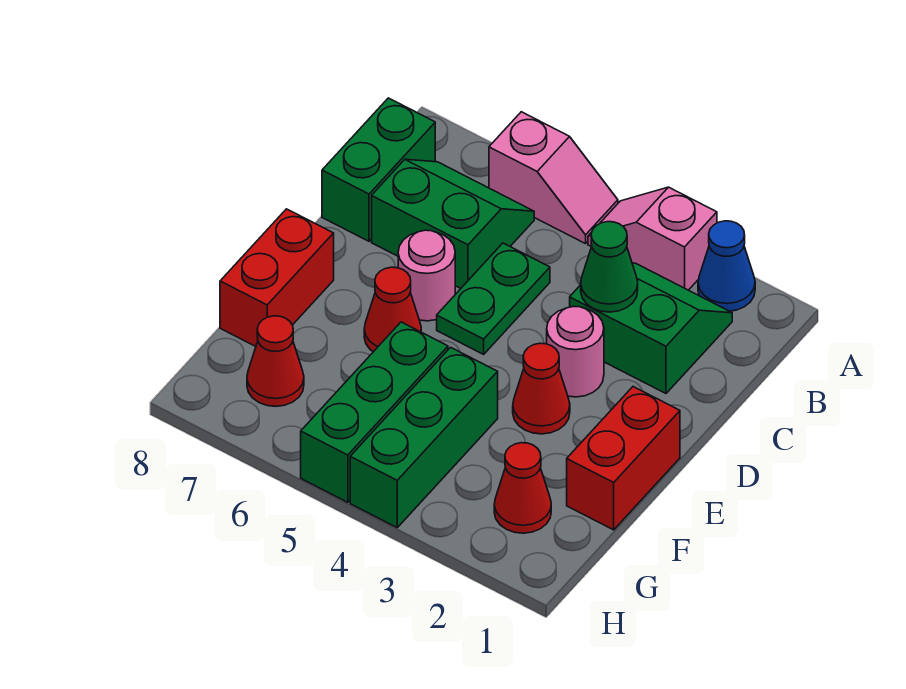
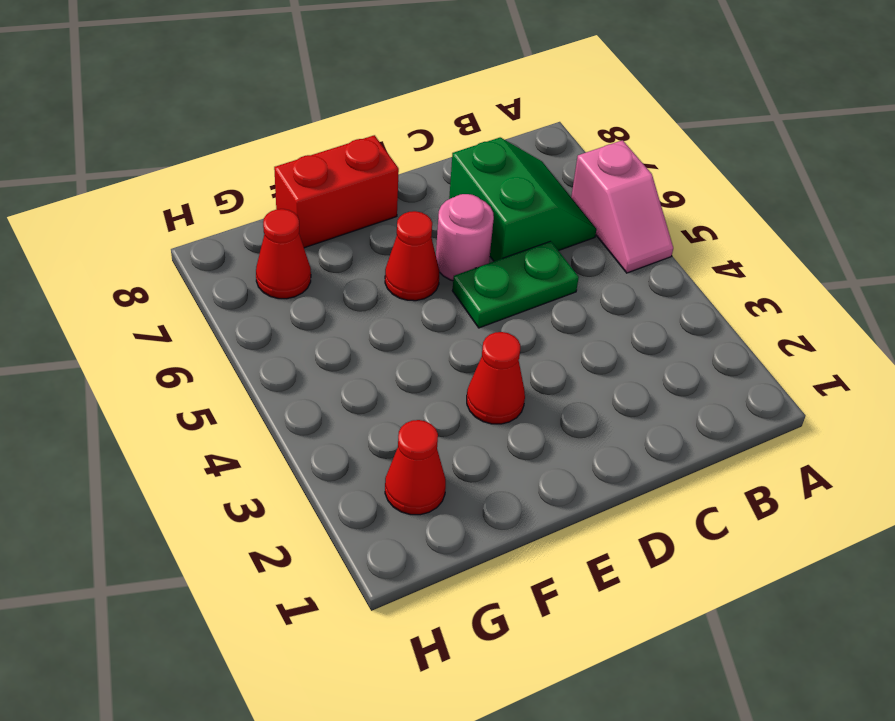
none -> blue 1x1 cone [698,221,755,311]
none -> pink 1x2 slope [588,187,717,290]
none -> green 2x2 slope [570,263,732,393]

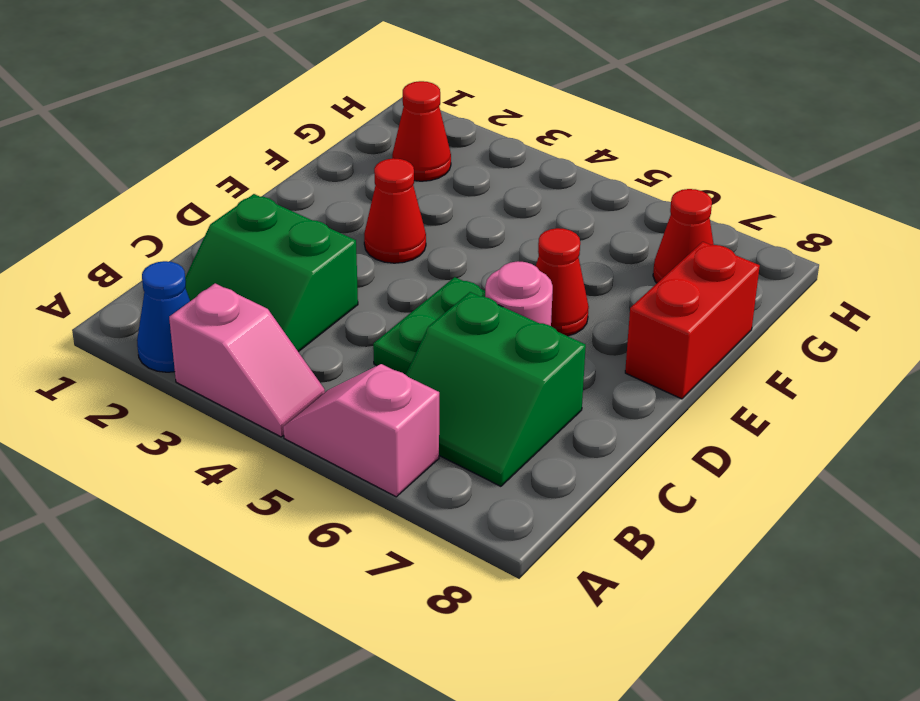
none -> green 1x2 brick [322,98,435,241]
none -> pink 1x1 round brick [547,306,604,397]
none -> red 1x2 brick [567,387,680,530]

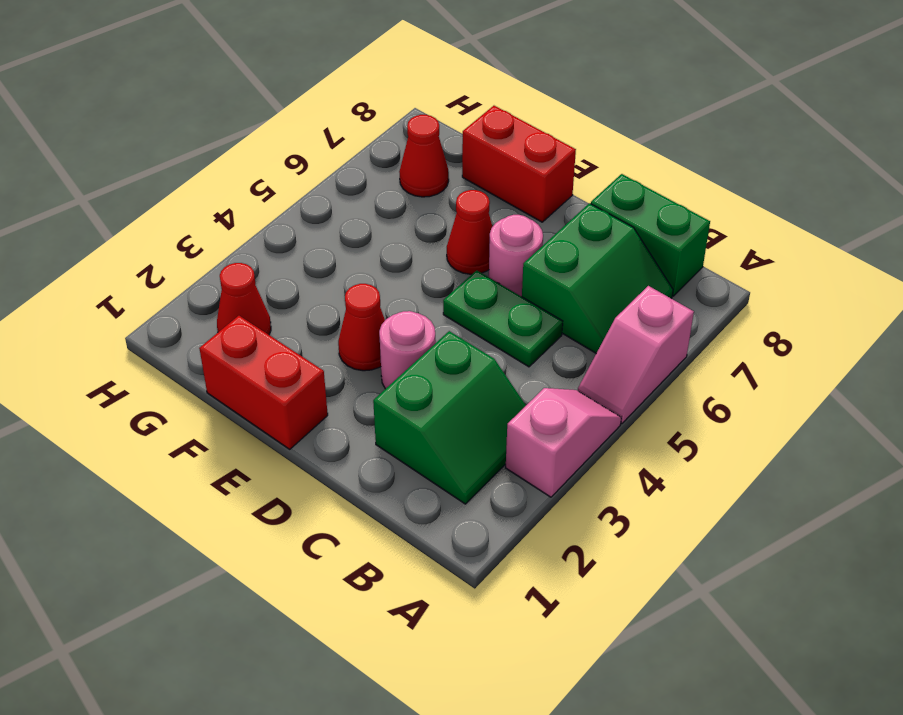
none -> blue 1x1 cone [698,221,755,311]
none -> green 1x3 brick [350,347,498,527]
none -> green 1x3 brick [301,322,448,502]

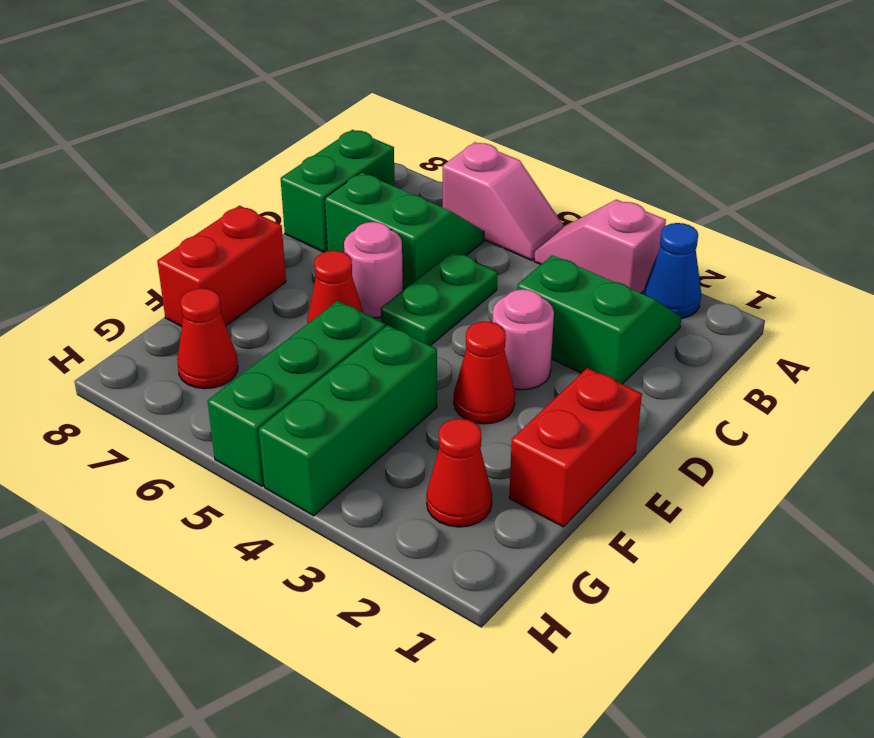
none -> green 1x1 cone [581,222,638,312]

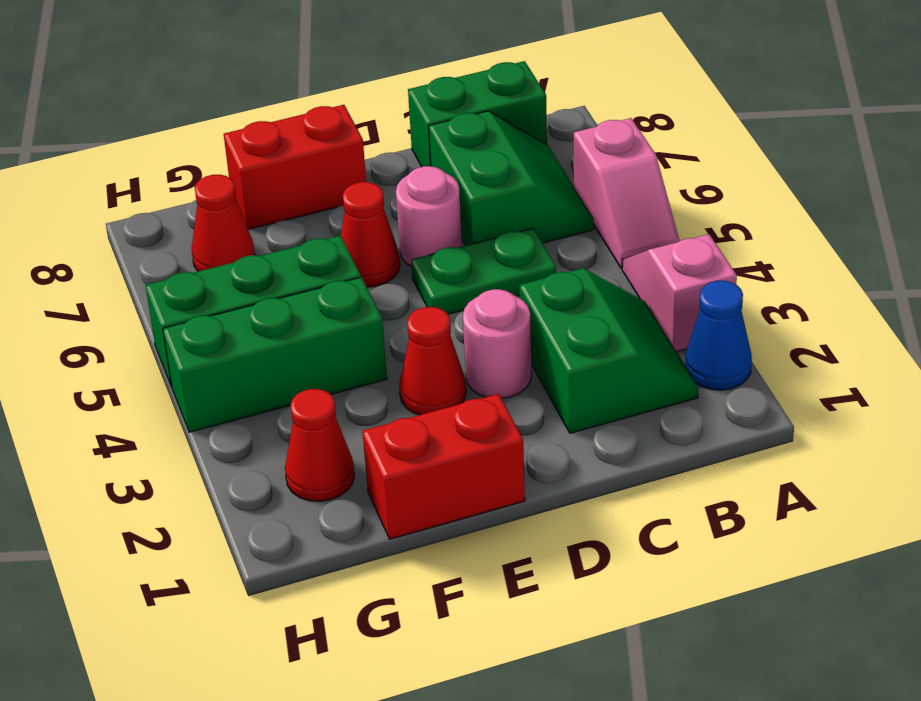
none -> green 1x1 cone [581,222,638,312]

